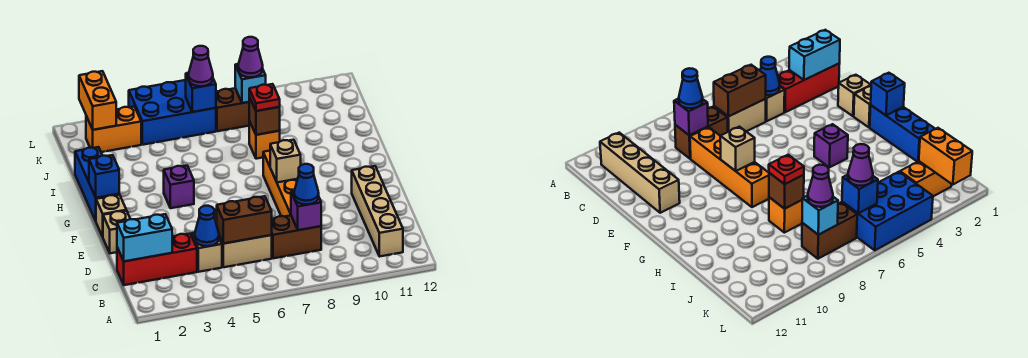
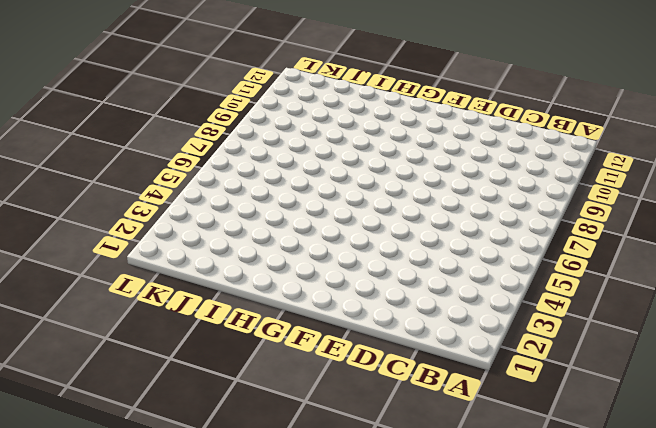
none -> tan 1x4 brick [352,166,403,256]
none -> red 1x3 brick [117,234,197,285]
none -> tan 1x1 brick [192,233,222,272]

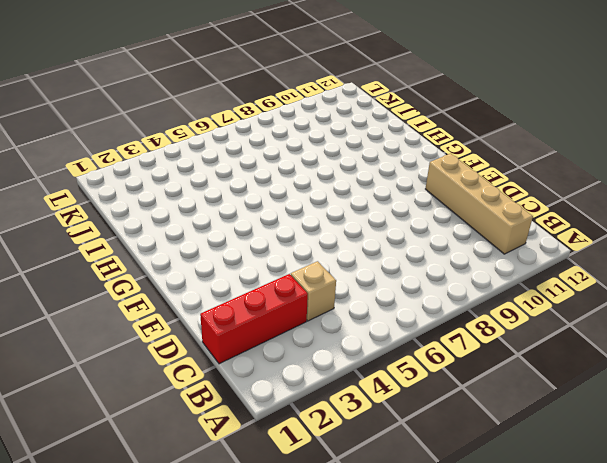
none -> tan 1x2 brick [219,235,272,267]
none -> brown 1x2 brick [272,215,321,258]
none -> orange 1x4 brick [263,151,298,217]

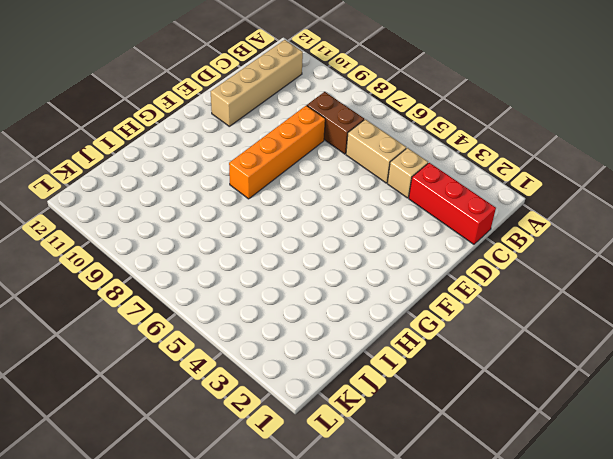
none -> tan 1x1 brick [103,211,130,253]
none -> tan 1x1 brick [96,195,126,237]
none -> blue 1x3 brick [75,147,119,221]

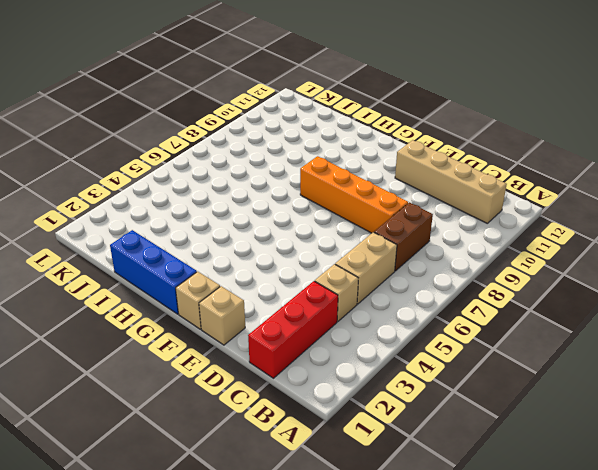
none -> purple 1x1 brick [164,166,194,208]
none -> orange 1x1 brick [249,121,280,159]
none -> orange 1x2 brick [86,107,141,152]

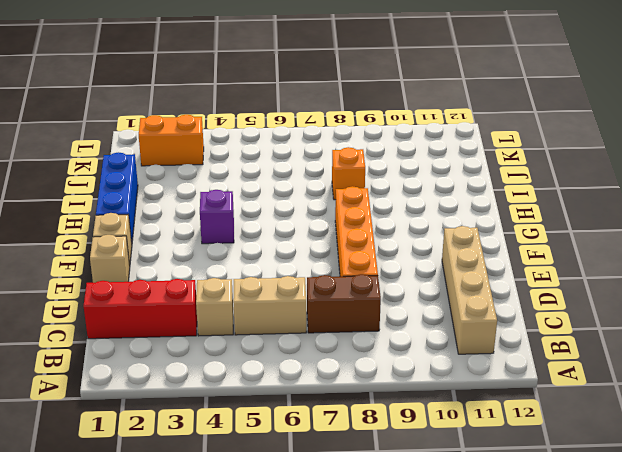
none -> blue 2x3 brick [129,80,216,145]
none -> brown 1x2 brick [216,88,249,131]
none -> cyan 1x2 brick [117,214,172,261]

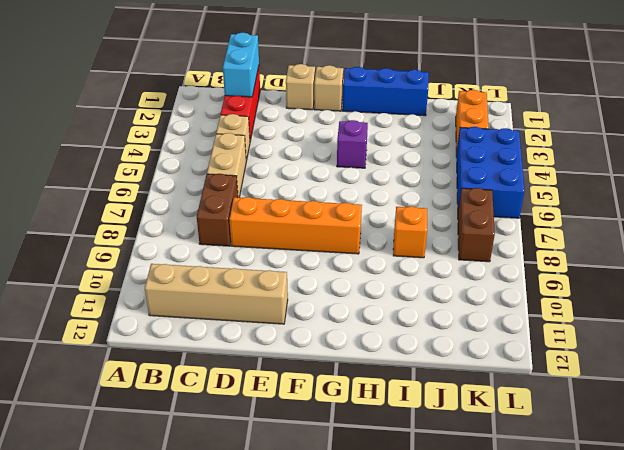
none -> blue 1x1 cone [195,206,219,246]
none -> brown 1x2 brick [217,196,272,244]
none -> purple 1x1 brick [291,191,321,230]

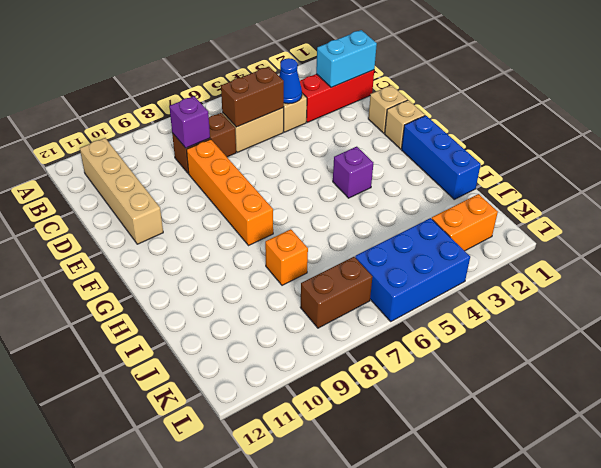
none -> tan 1x1 brick [270,140,301,182]
none -> blue 1x1 brick [89,155,119,198]
none -> brown 1x1 brick [249,97,280,135]

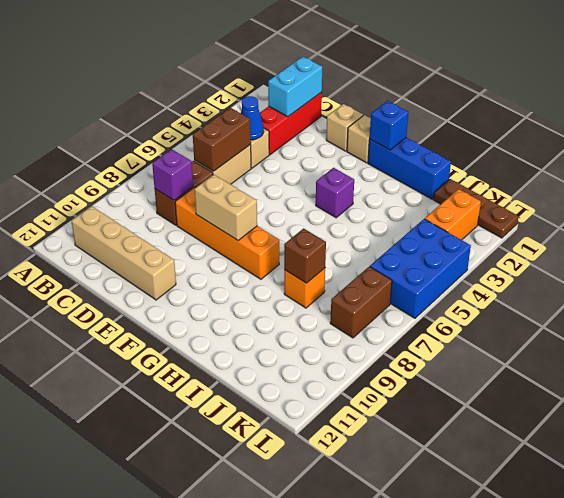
tan 1x2 brick [195,175,257,240] -> tan 1x1 brick [270,140,301,182]
brown 1x3 plate [434,179,519,238] -> none
none -> orange 1x2 brick [79,71,116,130]
none -> blue 1x1 brick [186,73,216,112]
none -> cyan 1x1 brick [235,64,266,103]

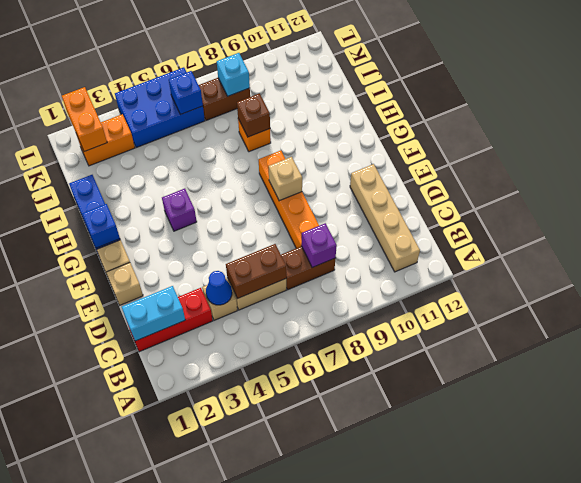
none -> blue 1x1 cone [294,164,319,205]
none -> red 1x1 plate [249,84,280,111]
none -> purple 1x1 cone [188,46,213,86]

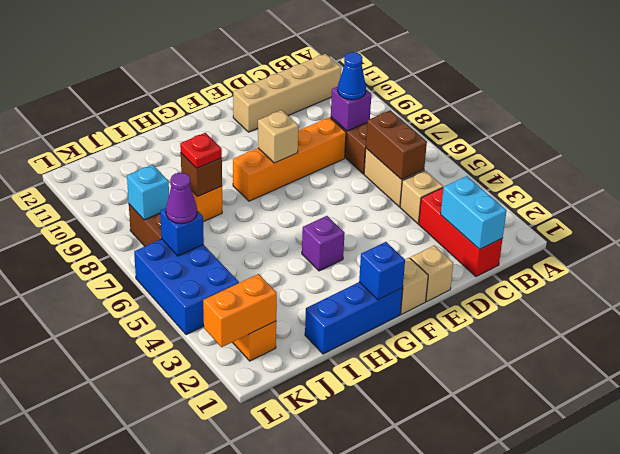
none -> blue 1x1 cone [195,206,219,246]
none -> purple 1x1 cone [238,37,263,77]

